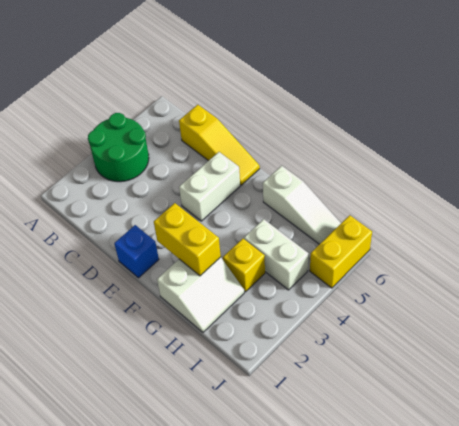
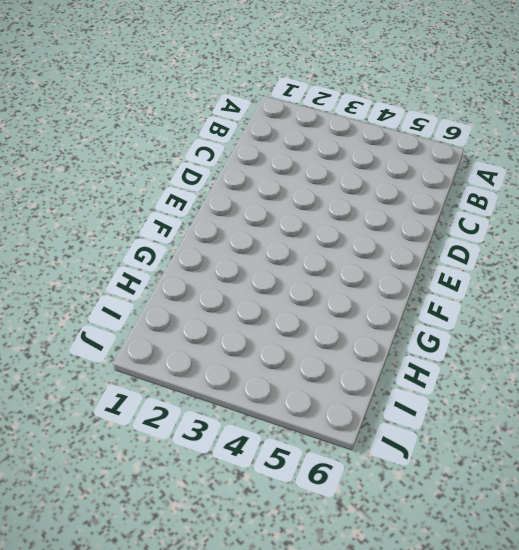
none -> green 2x2 round brick [88,113,149,182]
none -> yellow 1x3 slope [179,105,260,185]

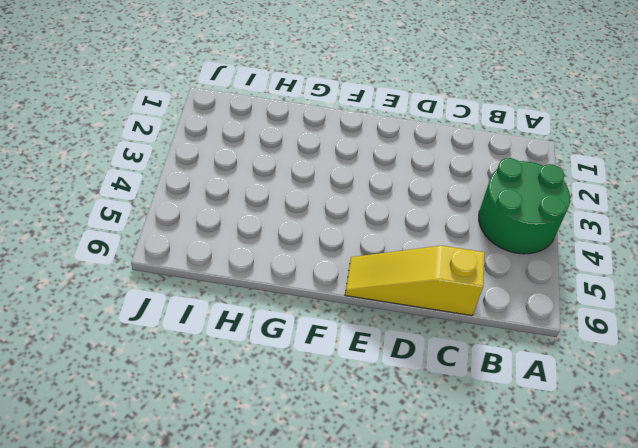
none -> blue 1x1 brick [114,225,159,278]
none -> white 1x2 brick [179,152,240,221]

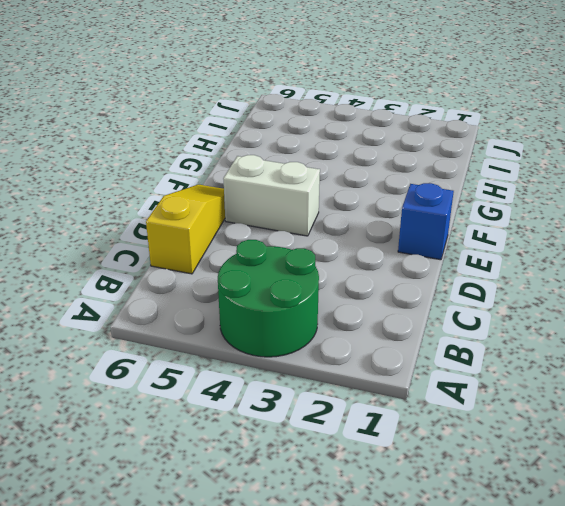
none -> white 2x2 slope [157,257,244,332]
none -> white 1x3 slope [263,166,341,244]

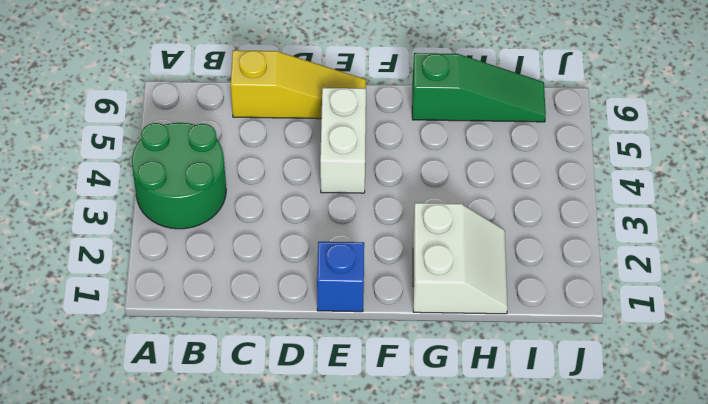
green 1x3 slope [412,53,546,122] -> white 1x3 slope [263,166,341,244]
none -> yellow 1x1 brick [223,239,265,292]
none -> white 1x2 brick [244,219,308,290]

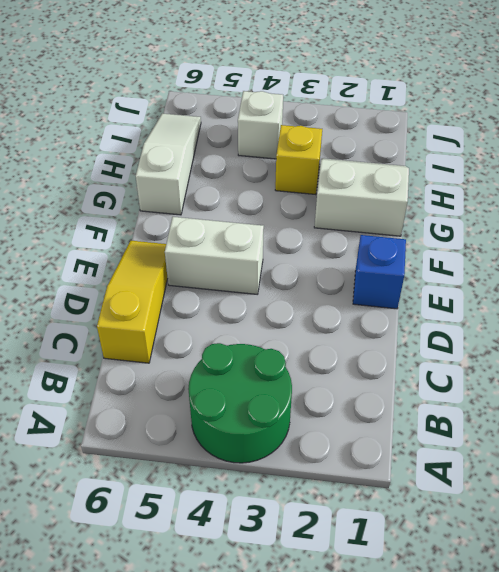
white 1x1 brick [238,91,283,159] -> white 1x2 brick [244,219,308,290]
none -> yellow 1x2 brick [310,215,372,288]
none -> yellow 1x2 brick [154,203,221,276]

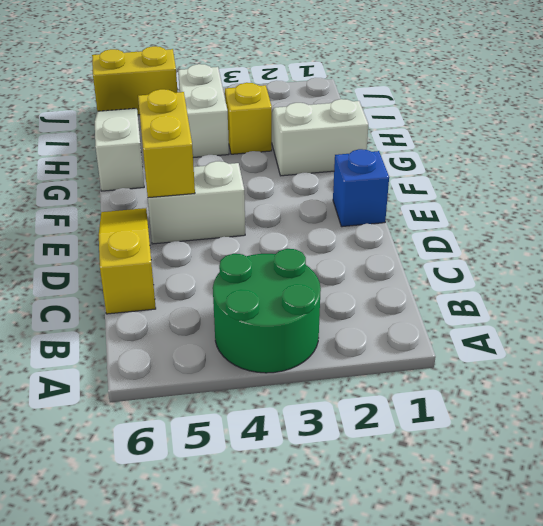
yellow 1x2 brick [138,89,195,198] -> yellow 1x2 brick moved to [154,203,221,276]

